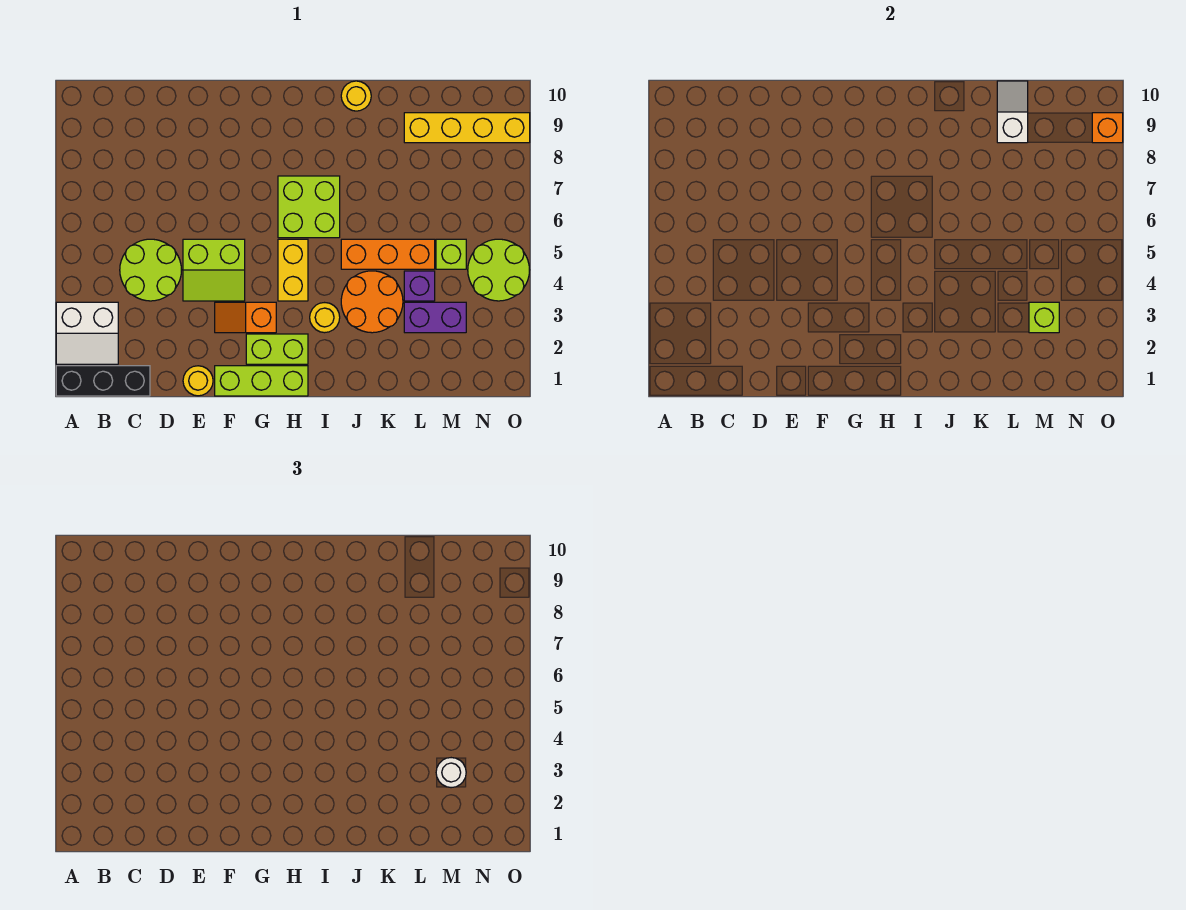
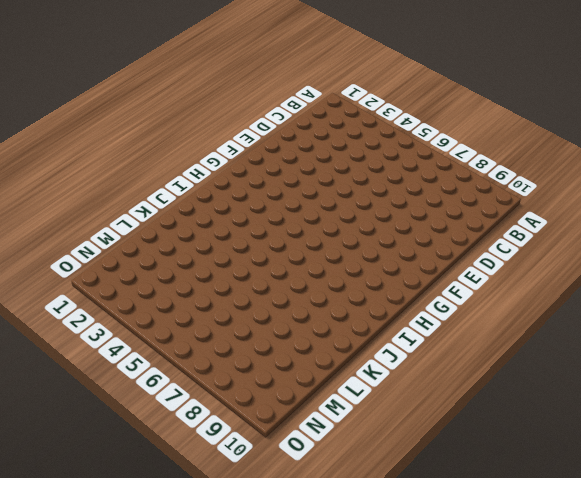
none -> black 1x3 brick [56,366,150,396]
none -> white 2x2 slope [56,302,118,364]
none -> lime 2x2 round brick [120,239,181,301]

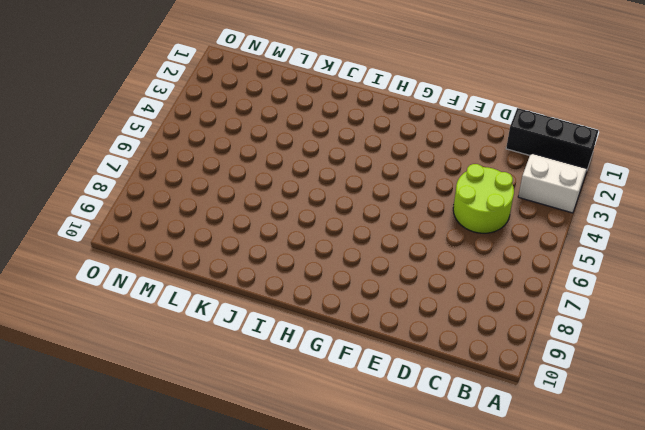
none -> yellow 1x1 round brick [183,366,213,396]
none -> lime 2x2 slope [183,239,245,301]
none -> lime 1x3 brick [215,366,308,396]

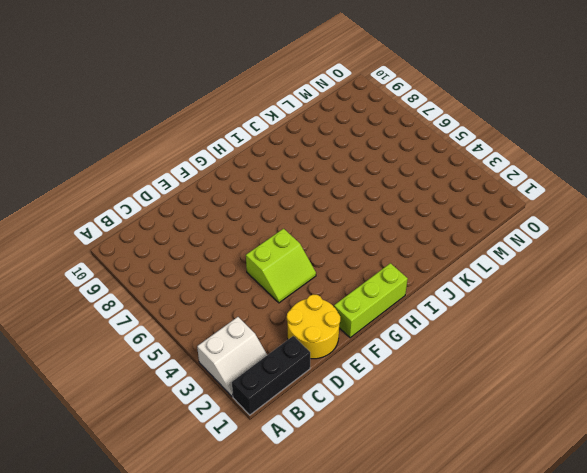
yellow 2x2 round brick [287,295,340,359] -> yellow 1x1 round brick [183,366,213,396]
none -> lime 2x2 round brick [120,239,181,301]
none -> orange 1x2 slope [215,302,276,333]
none -> lime 1x2 brick [246,334,308,364]

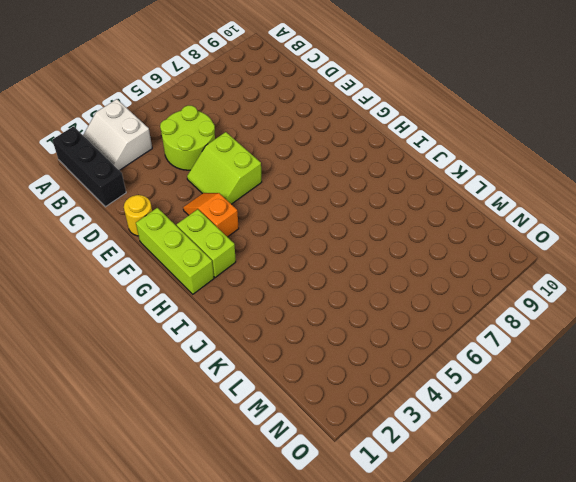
none -> yellow 1x2 brick [278,239,308,301]
none -> lime 2x2 brick [278,176,340,238]
none -> yellow 1x1 round brick [310,303,340,333]

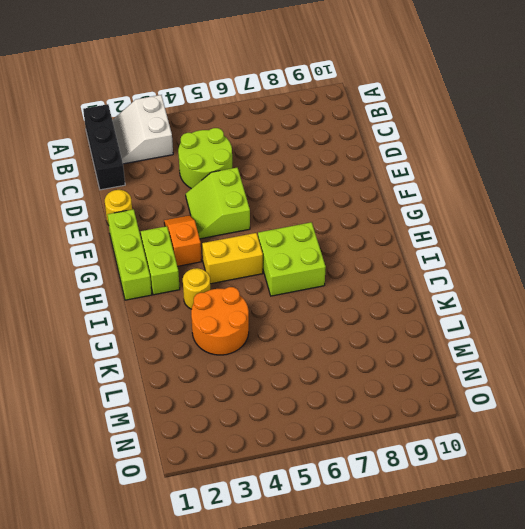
none -> orange 1x3 brick [341,239,435,269]
none -> yellow 1x1 round brick [341,81,371,111]
none -> purple 1x2 brick [404,302,466,333]

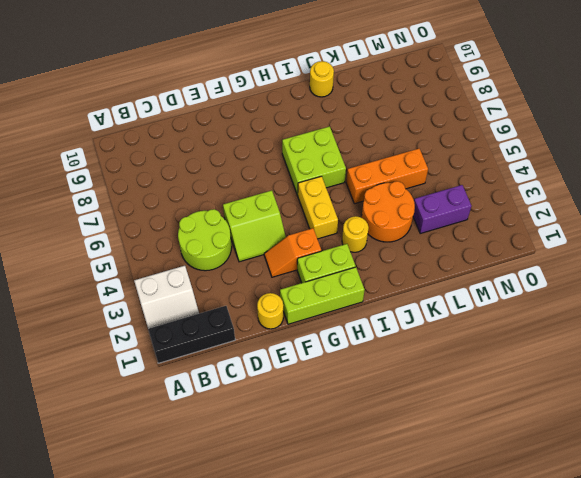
none -> purple 1x1 brick [404,271,435,301]
none -> yellow 1x4 brick [404,113,530,143]
none -> lime 1x1 brick [436,239,466,269]

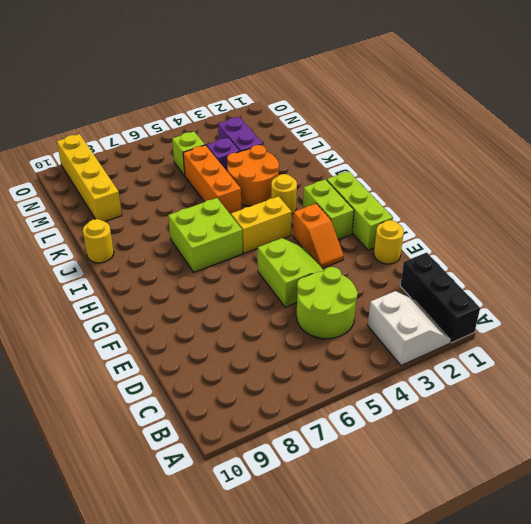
none -> lime 2x2 round brick [468,239,529,301]
none -> white 1x2 slope [997,81,1028,143]
none -> lime 1x1 brick [1029,302,1059,333]

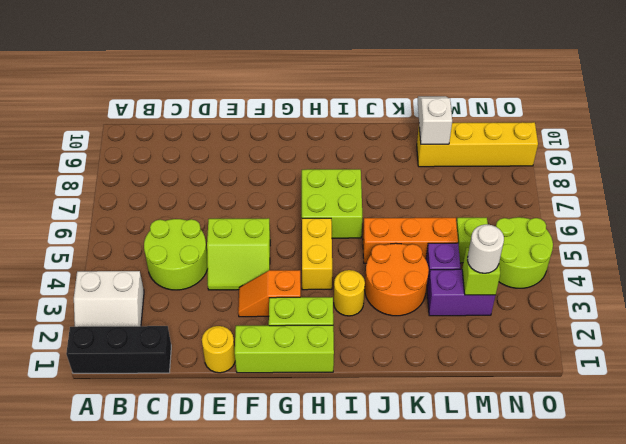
none -> yellow 1x1 round brick [341,81,371,111]
none -> orange 1x1 brick [1092,113,1123,143]

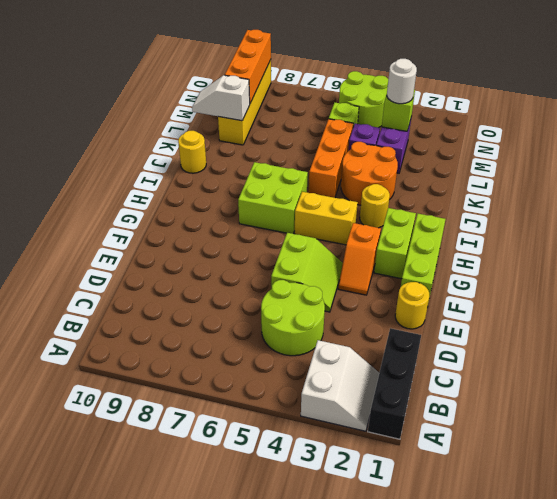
orange 1x3 brick [225,30,271,103] -> orange 1x1 brick [1092,113,1123,143]

